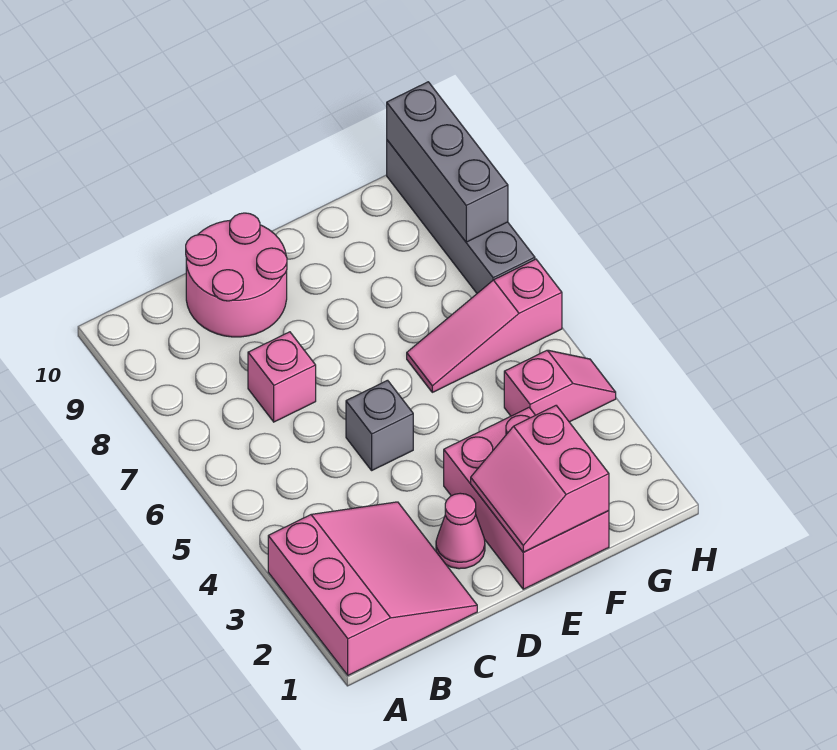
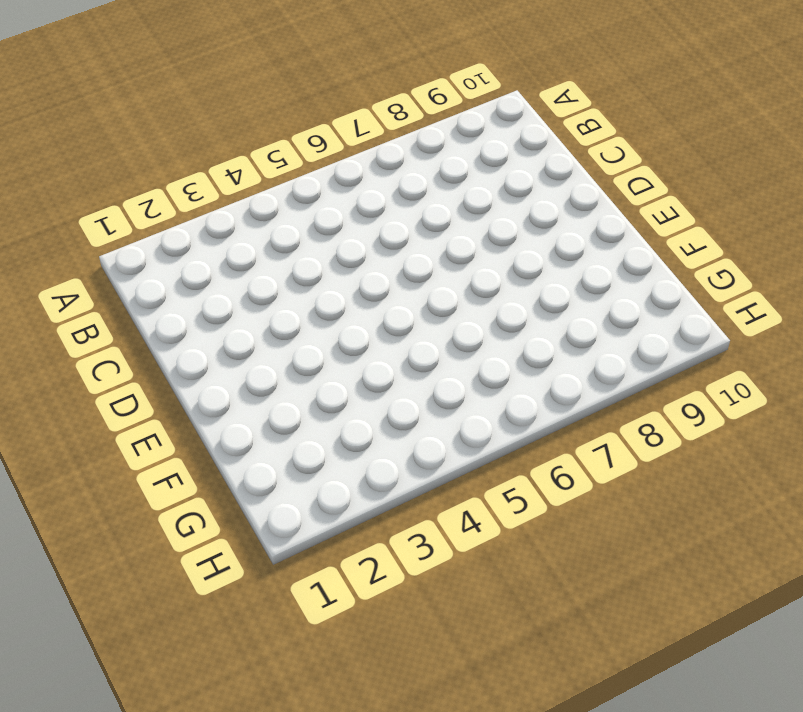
none -> pink 3x3 slope [268,502,477,675]
none -> pink 1x1 brick [248,332,316,422]

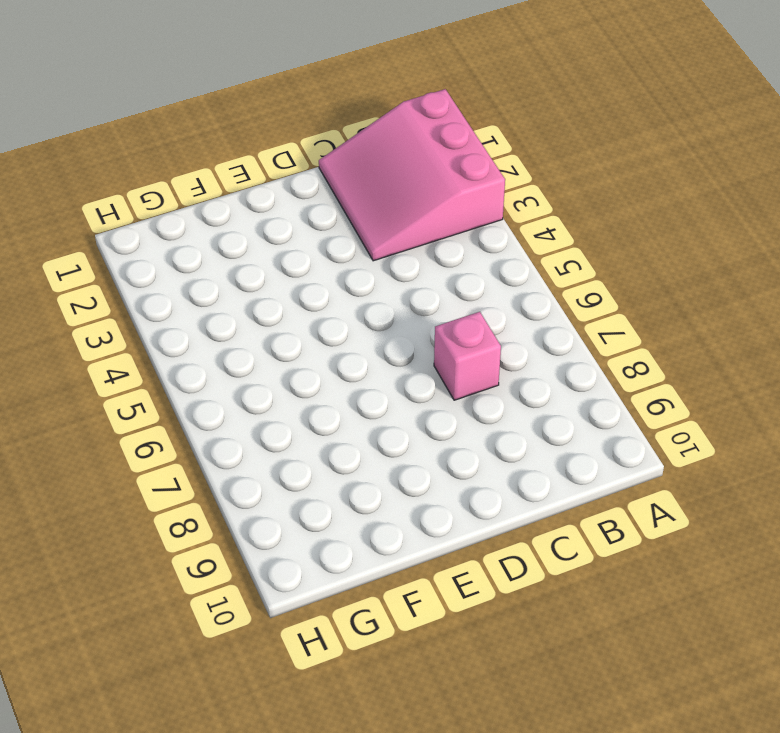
none -> pink 2x2 round brick [186,213,287,337]
none -> pink 1x1 cone [436,493,485,569]

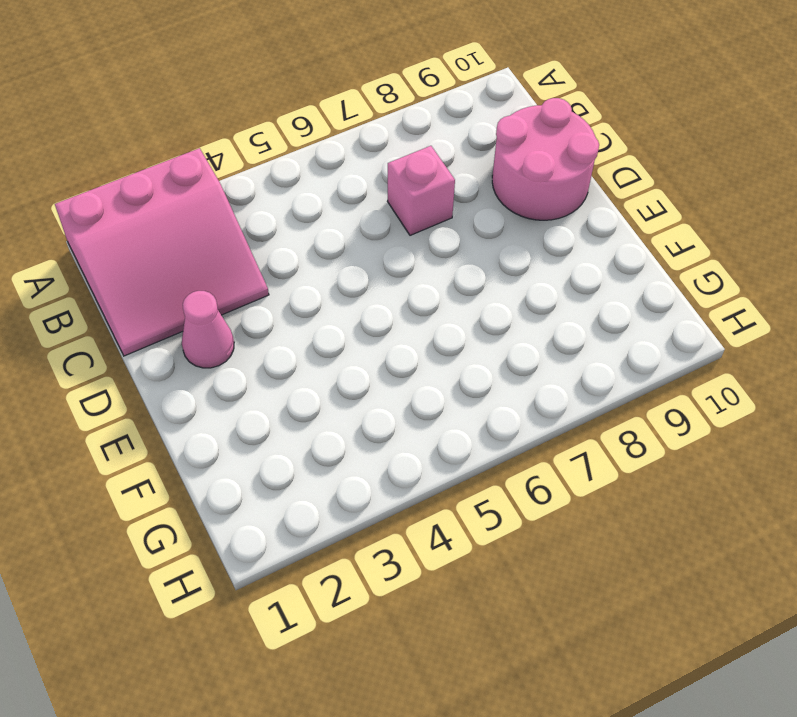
none -> grey 1x1 brick [346,380,413,470]
none -> pink 2x3 brick [444,408,609,589]

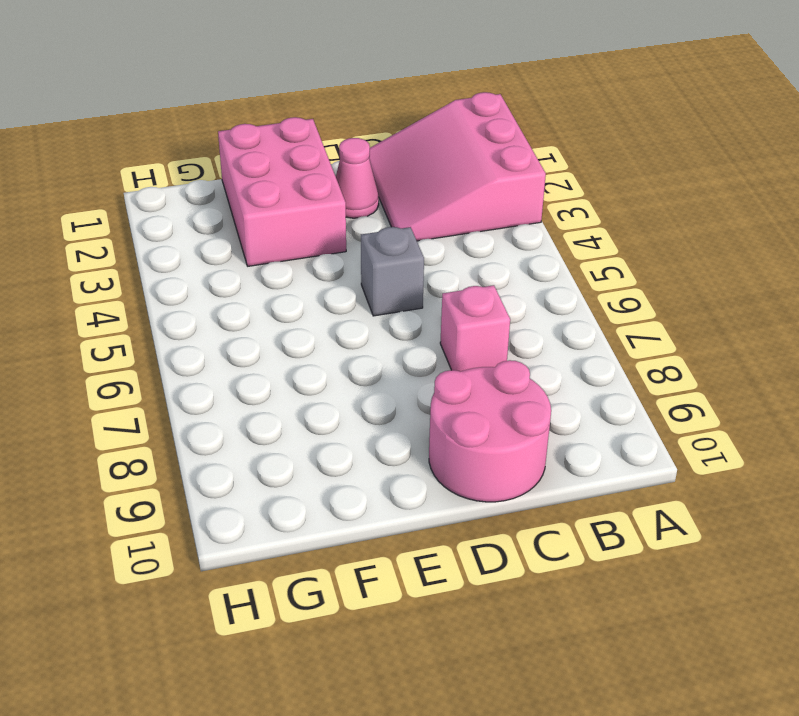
none -> pink 1x3 slope [407,259,562,392]
none -> pink 1x2 slope [504,350,616,422]

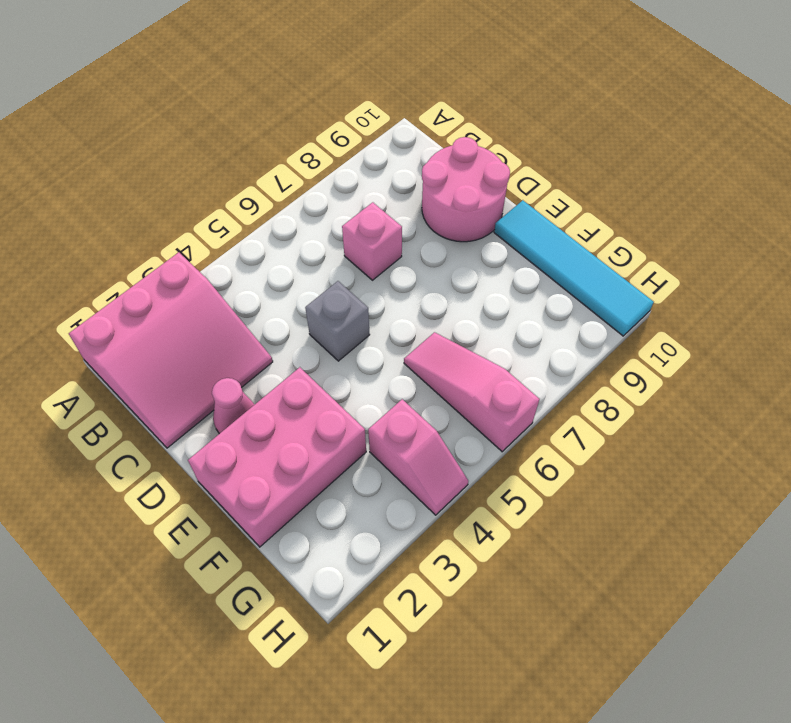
cyan 1x4 tile [494,200,654,336] -> grey 1x4 brick [387,140,535,293]
none -> pink 2x2 slope [471,406,609,552]
none -> grey 1x3 brick [387,82,508,242]

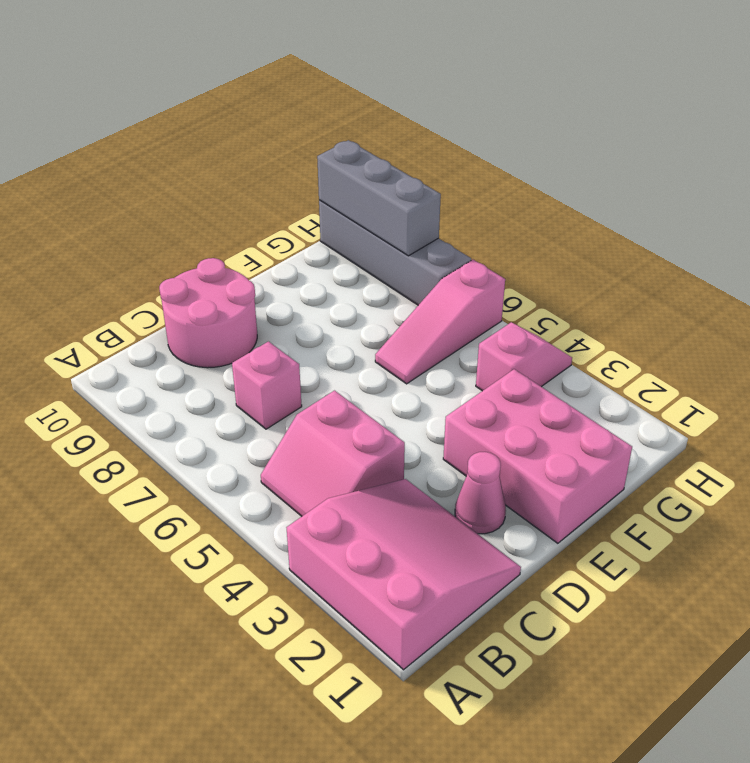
pink 2x2 slope [261,391,405,516] -> pink 2x2 slope moved to [471,406,609,552]
none -> grey 1x1 brick [346,380,413,470]

